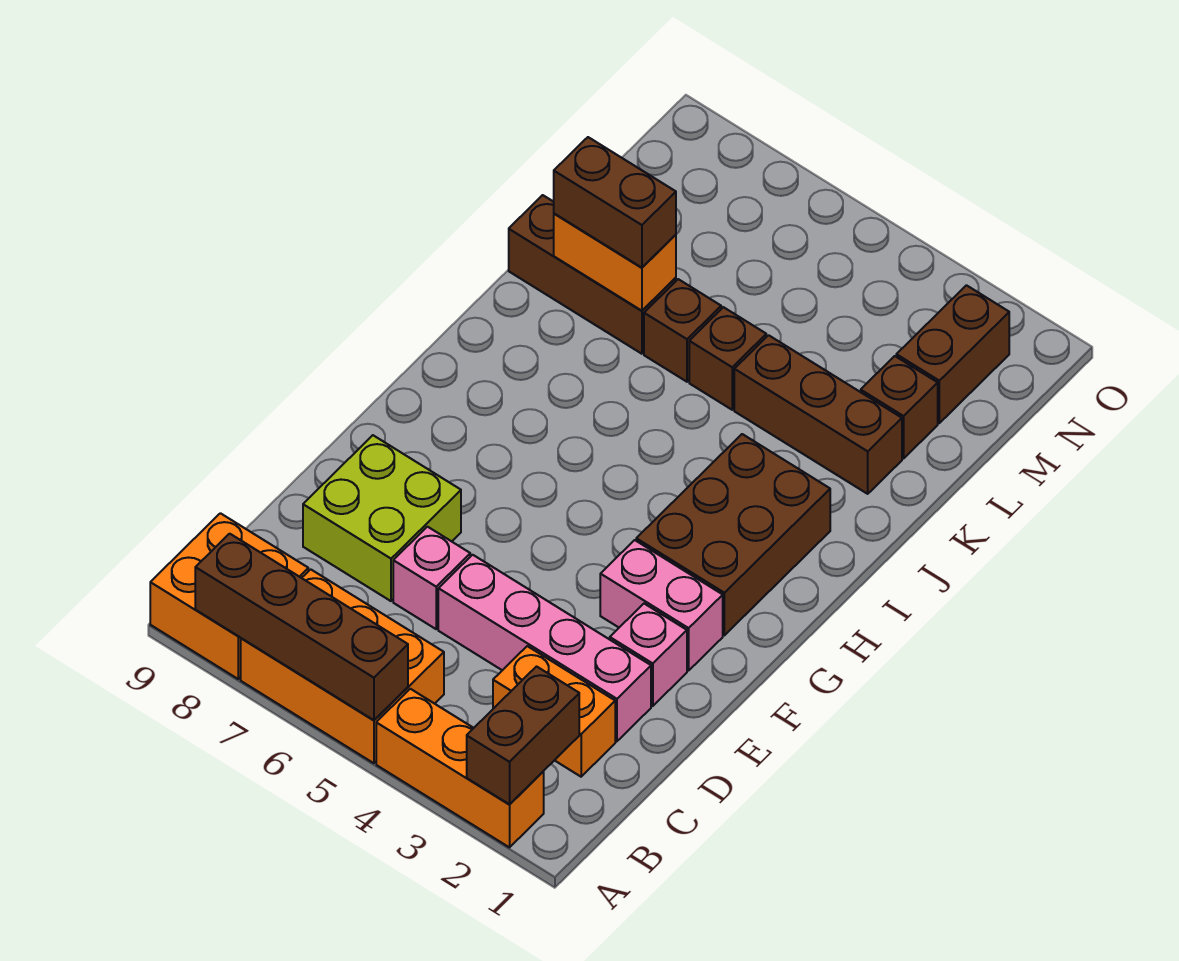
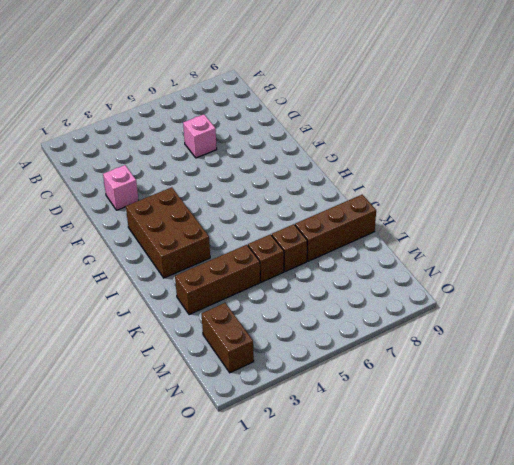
none -> orange 1x3 brick [376,689,544,847]
none -> orange 2x3 brick [241,569,444,763]
none -> orange 2x2 brick [150,513,308,679]

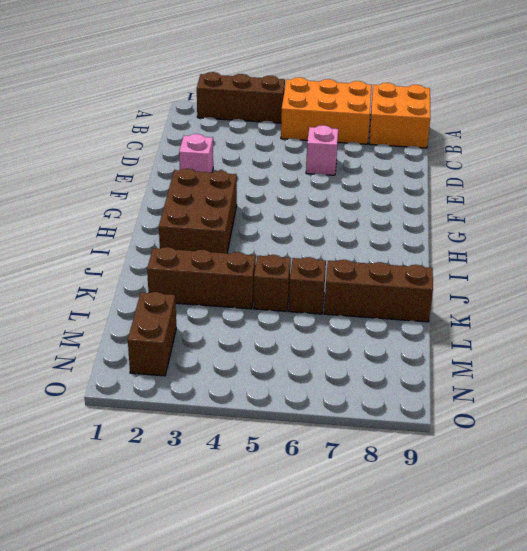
brown 1x3 brick [197,72,285,123] -> orange 1x3 brick [376,689,544,847]
none -> orange 1x2 brick [493,646,615,777]
none -> pink 1x4 brick [438,555,651,741]
none -> lime 2x2 brick [303,435,461,601]

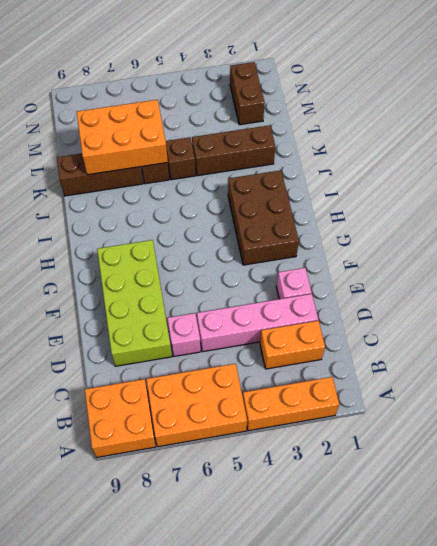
lime 2x4 brick [97,240,172,366] -> lime 2x2 brick [303,435,461,601]
orange 2x3 brick [77,100,168,175] -> orange 1x2 brick [554,214,676,311]
none -> pink 1x2 brick [600,540,723,671]
none -> brown 1x1 brick [861,356,938,459]
none -> brown 1x2 brick [467,667,579,805]

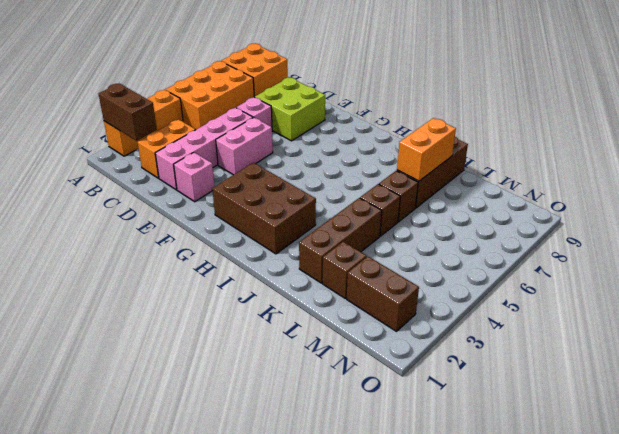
pink 1x2 brick [216,118,273,175] -> pink 1x2 brick moved to [600,540,723,671]
none -> brown 1x4 brick [195,534,408,720]
none -> brown 1x2 brick [554,137,676,268]

